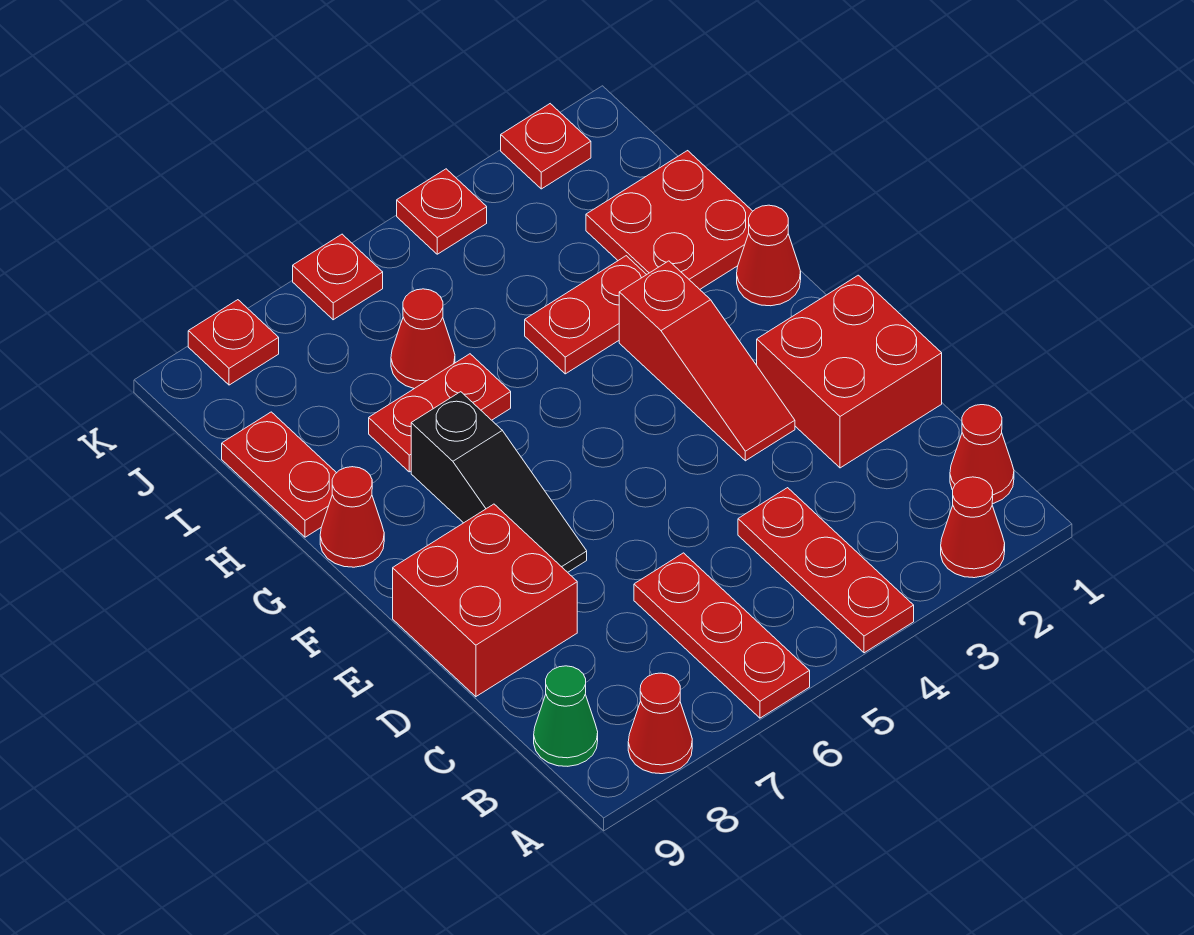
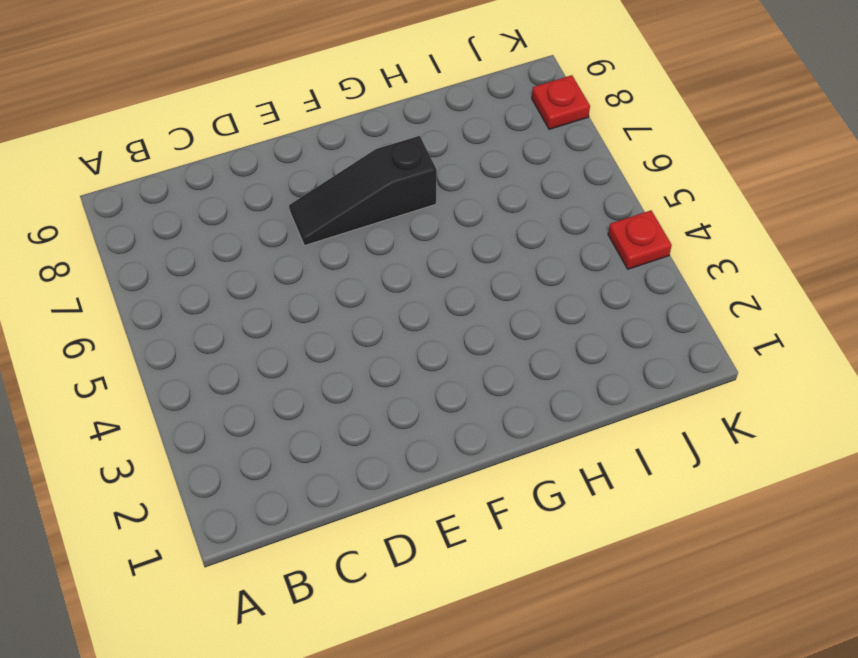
none -> red 1x1 cone [941,477,1005,578]
none -> red 1x3 plate [738,488,914,653]
none -> red 1x3 plate [634,553,810,718]

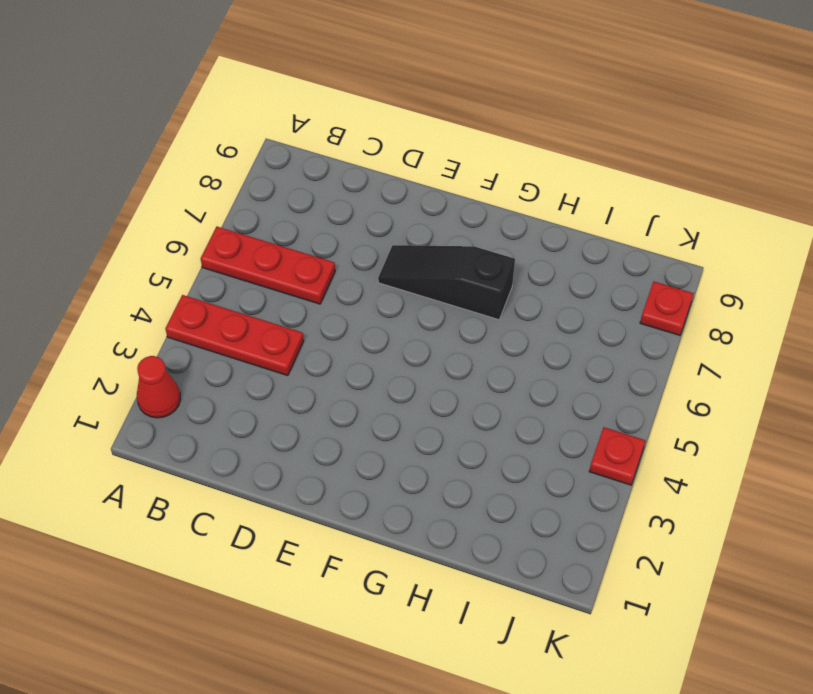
none -> red 1x1 cone [628,673,692,774]
none -> red 1x1 cone [950,405,1014,504]
none -> green 1x1 cone [534,666,598,766]

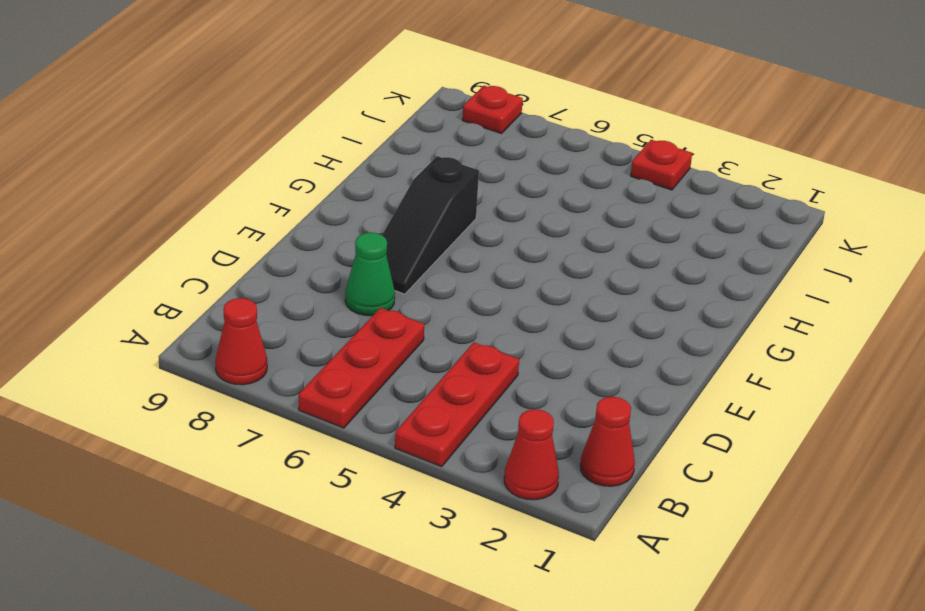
green 1x1 cone [345,233,395,316] -> green 1x1 cone moved to [534,666,598,766]
none -> red 2x2 brick [757,275,942,468]
none -> red 2x2 brick [393,504,577,697]
none -> red 1x3 slope [619,261,795,461]

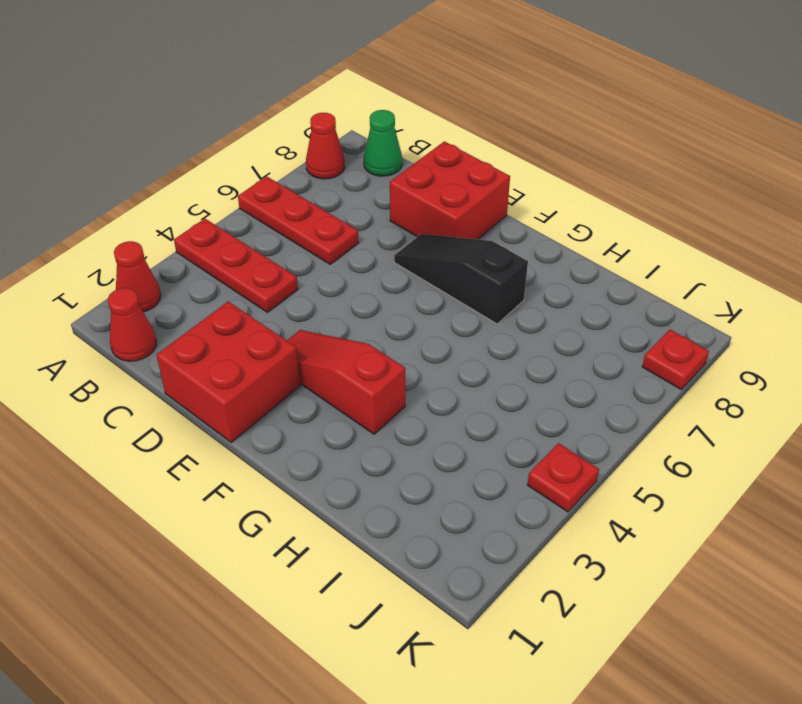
none -> red 1x1 cone [737,205,801,306]
none -> red 1x1 cone [320,467,384,567]
none -> red 2x2 plate [586,151,753,289]

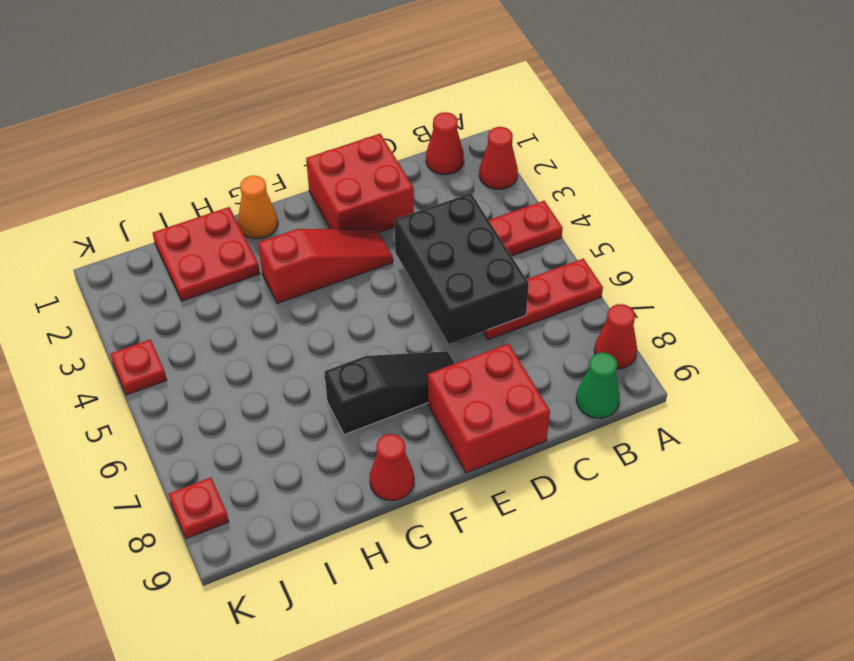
black 2x3 brick [395,193,529,344] -> none
orange 1x1 cone [238,176,278,239] -> red 1x1 cone [737,205,801,306]
none -> red 1x2 plate [525,256,647,374]
none -> red 1x2 plate [369,354,511,472]
none -> red 1x2 plate [222,412,336,537]

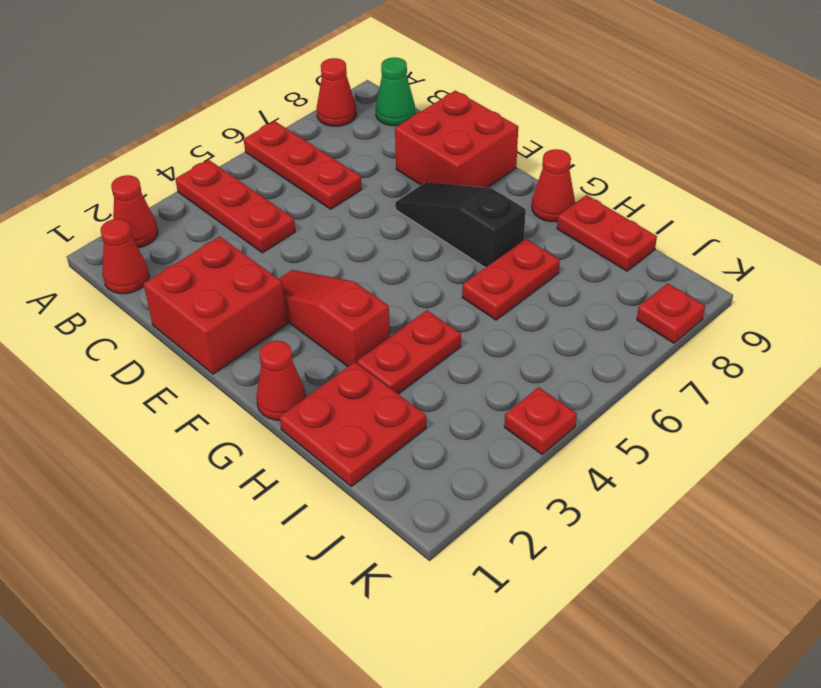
none -> red 1x1 cone [391,289,455,389]
none -> red 1x1 plate [501,104,591,189]
none -> red 1x1 plate [293,234,383,320]

